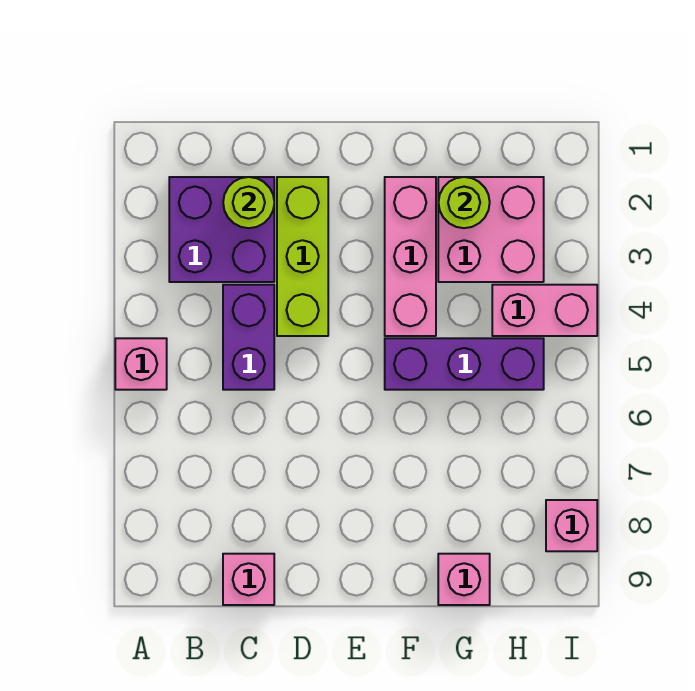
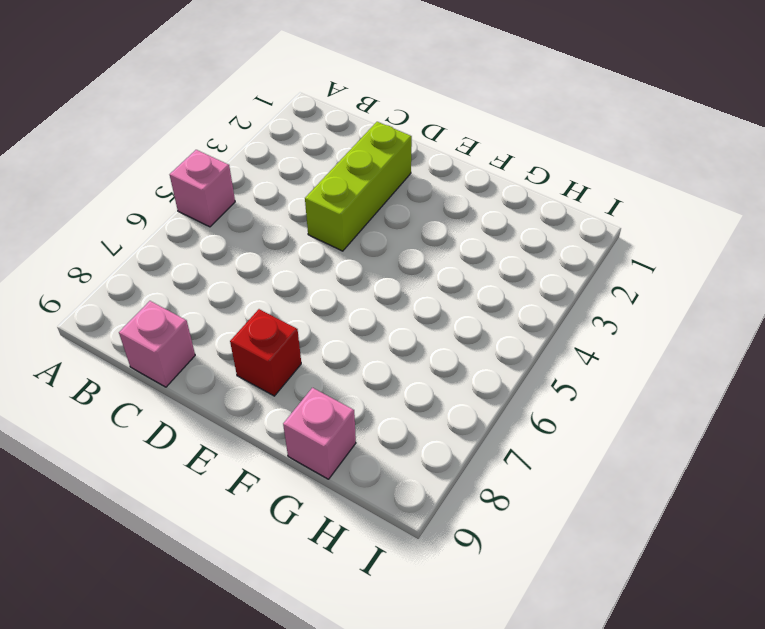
red 1x1 brick [230,309,301,396] -> none
none -> purple 2x2 brick [169,177,274,282]
none -> purple 1x2 brick [223,285,274,390]
none -> pink 1x3 brick [385,177,436,336]

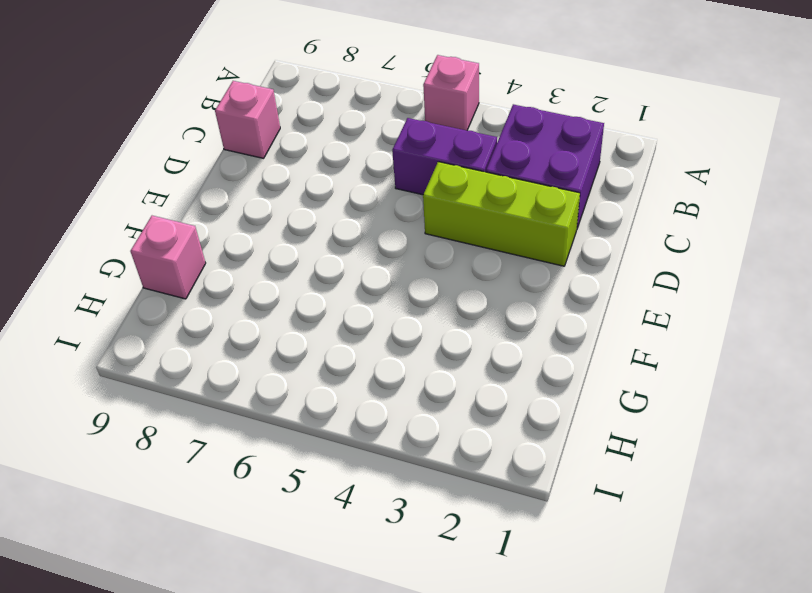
none -> pink 1x3 brick [385,177,436,336]
none -> purple 1x3 brick [385,338,544,390]
none -> pink 2x2 brick [438,177,544,282]

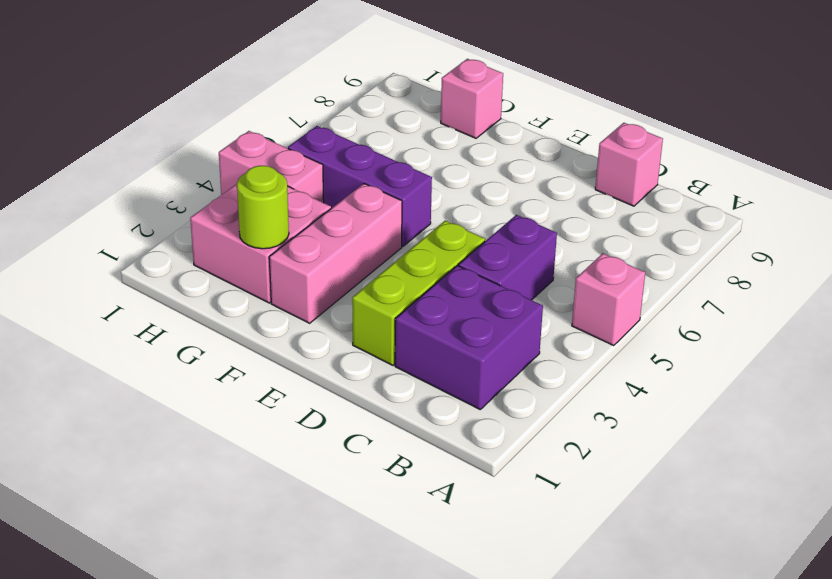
none -> pink 1x1 brick [546,500,597,551]
none -> lime 1x1 round brick [223,177,274,228]

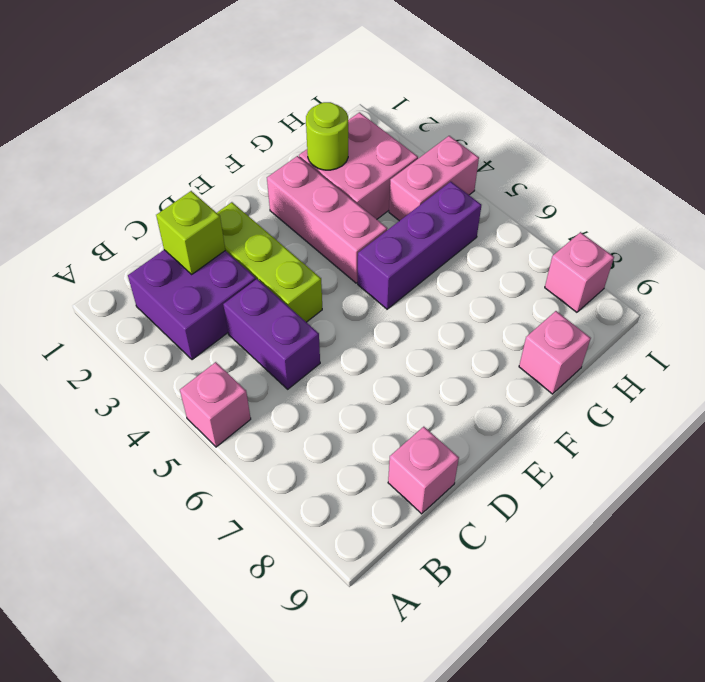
lime 1x1 brick [156,191,225,274] -> lime 1x1 round brick [223,177,274,228]

